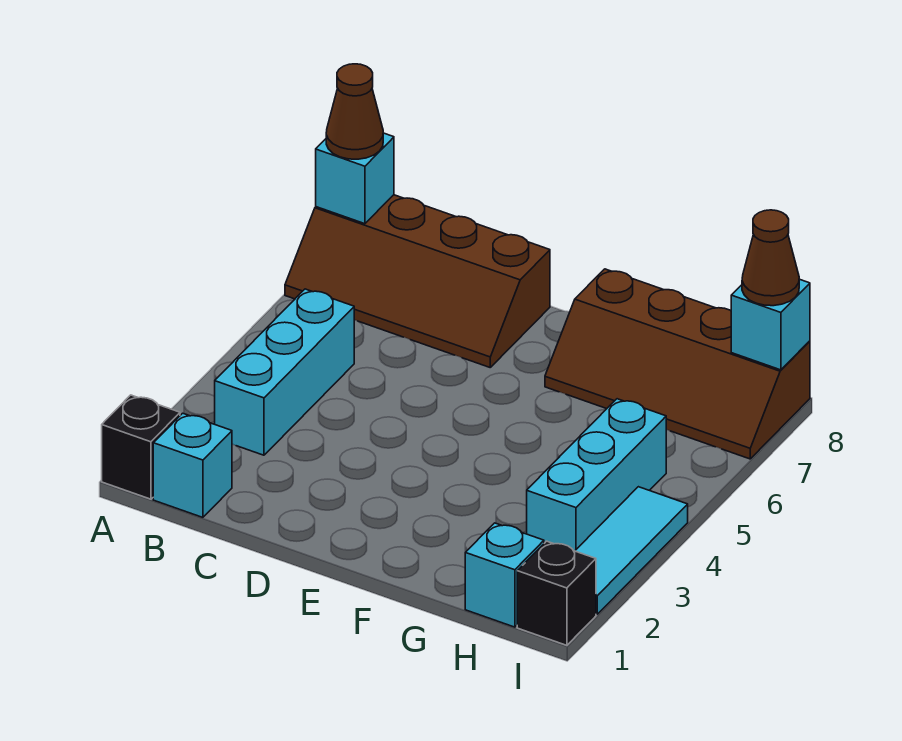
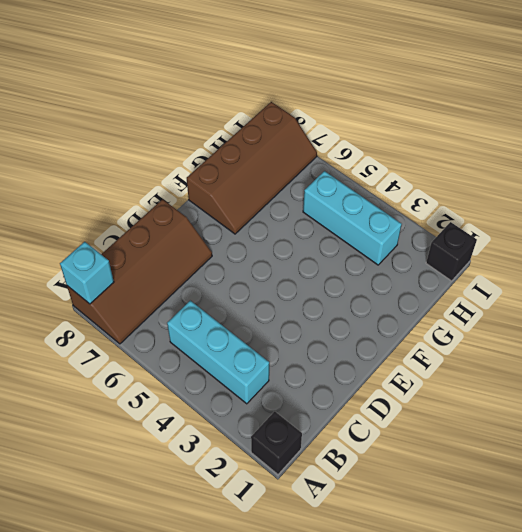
none -> cyan 1x1 brick [153,413,232,517]
none -> cyan 1x1 brick [465,523,544,627]
none -> cyan 1x3 tile [575,487,688,614]

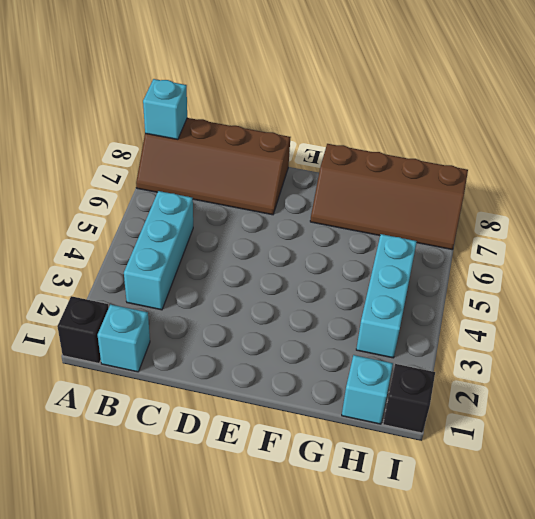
none -> cyan 1x3 tile [575,487,688,614]
none -> cyan 1x1 brick [731,279,810,370]
none -> brown 1x1 cone [326,64,383,159]

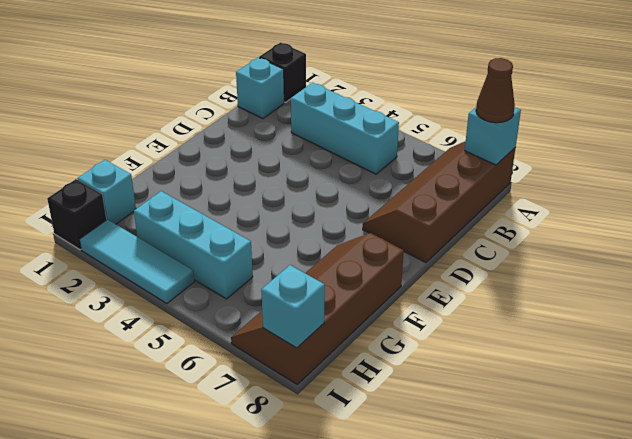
none -> brown 1x1 cone [742,210,799,306]

